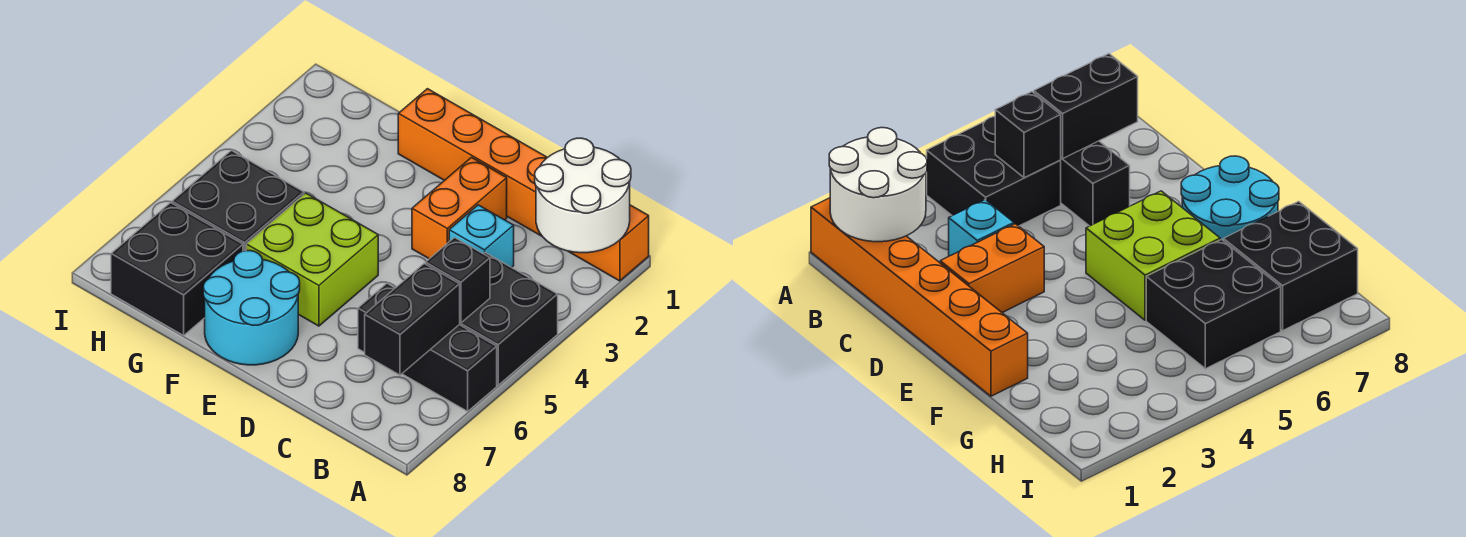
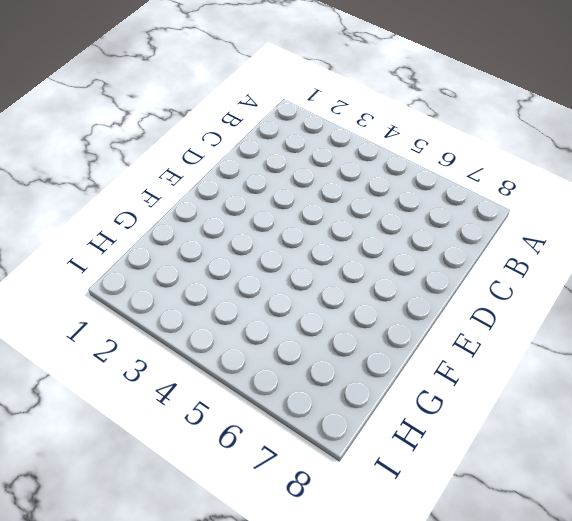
none -> orange 1x6 brick [398,89,649,281]
none -> black 2x2 brick [459,253,558,385]
none -> black 1x3 brick [358,283,497,411]

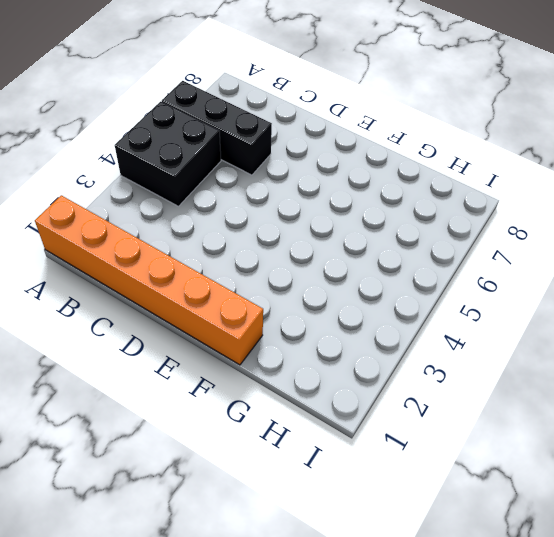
none -> cyan 1x1 brick [449,205,514,268]
none -> orange 1x2 brick [412,158,507,259]
none -> lime 2x2 brick [246,193,378,326]

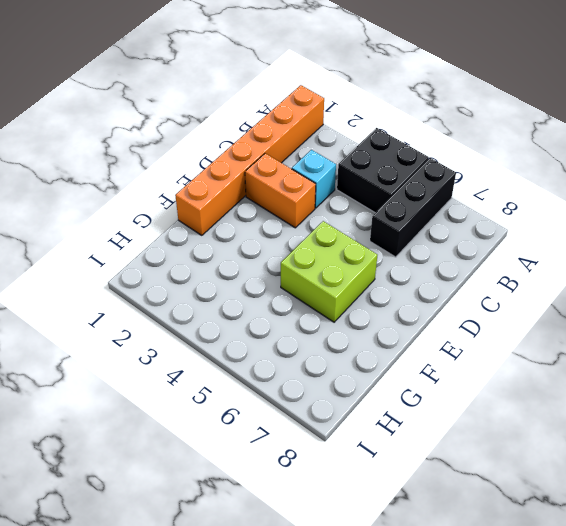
none -> cyan 2x2 round brick [203,251,300,365]
none -> black 2x2 brick [172,150,304,251]
none -> black 2x2 brick [111,203,243,335]

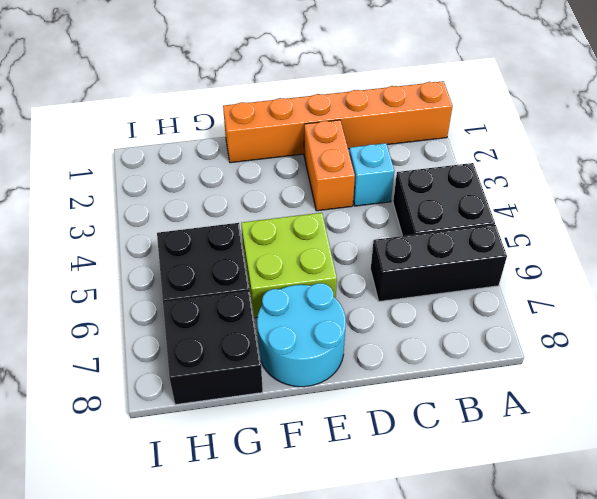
none -> white 2x2 round brick [535,138,631,253]
none -> black 1x1 brick [426,238,490,323]
none -> black 1x2 brick [365,264,460,375]

